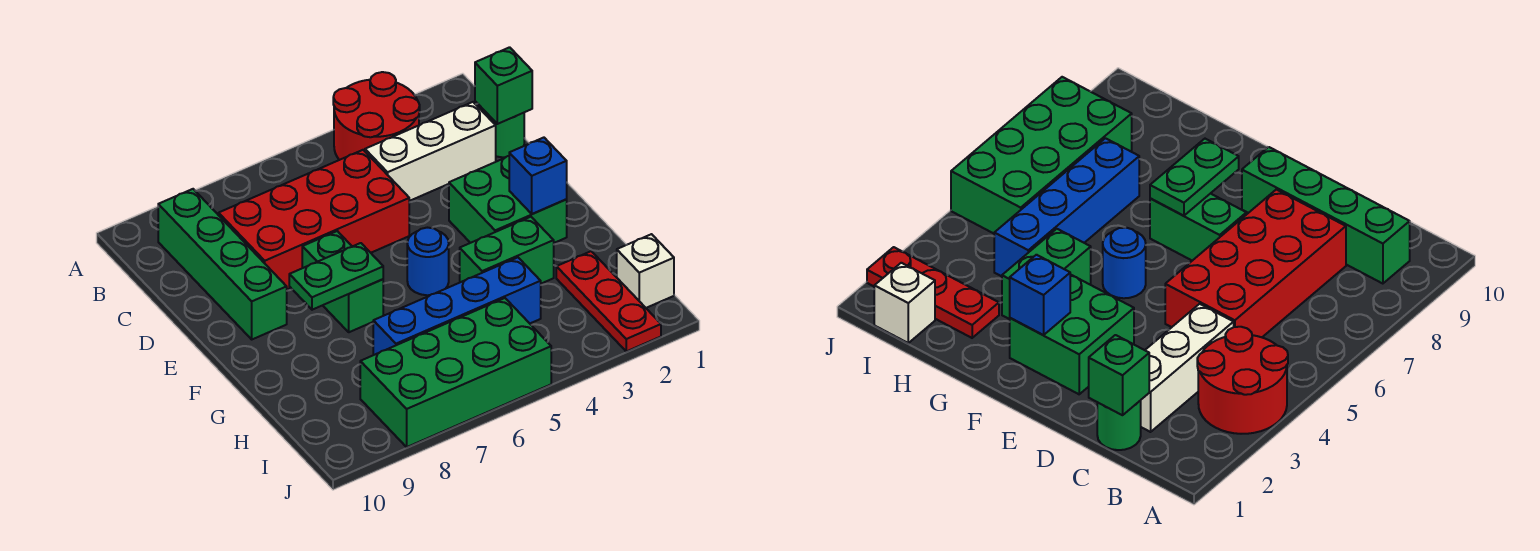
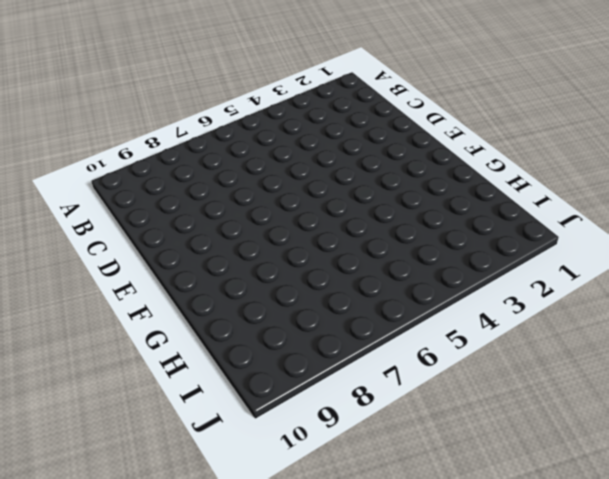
none -> red 2x2 round brick [333,72,420,160]
none -> green 1x4 brick [158,189,287,339]
none -> green 1x1 round brick [483,110,524,157]

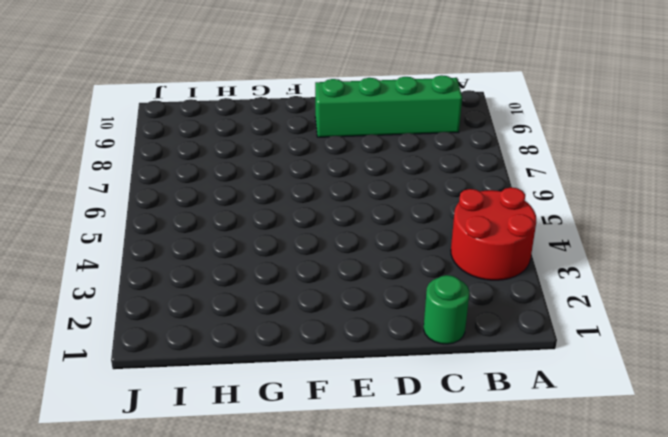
none -> white 1x3 brick [365,102,496,201]
none -> red 2x4 brick [219,150,409,289]
none -> green 2x2 brick [449,156,567,243]

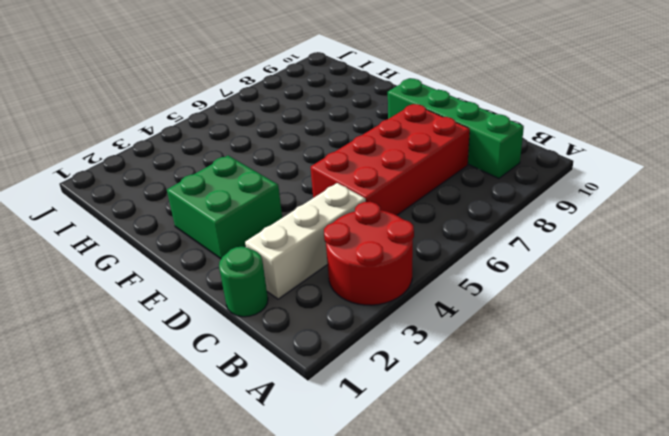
none -> green 1x2 brick [302,231,383,332]
none -> blue 1x1 round brick [407,228,449,295]
none -> green 1x2 brick [460,217,554,284]

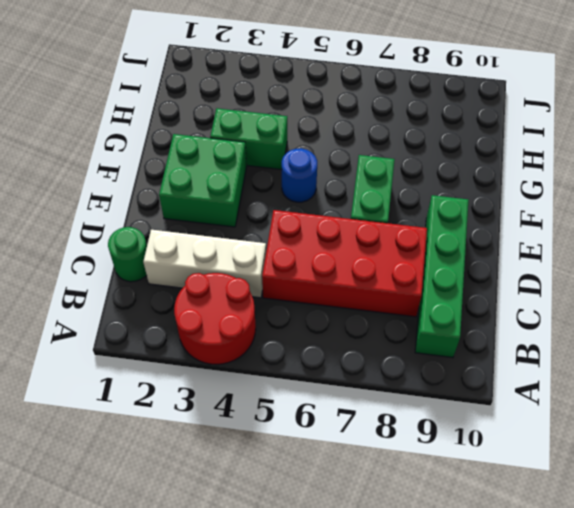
none -> red 1x3 plate [556,251,661,351]
none -> blue 1x4 brick [373,257,541,355]
none -> white 1x1 brick [617,234,674,308]

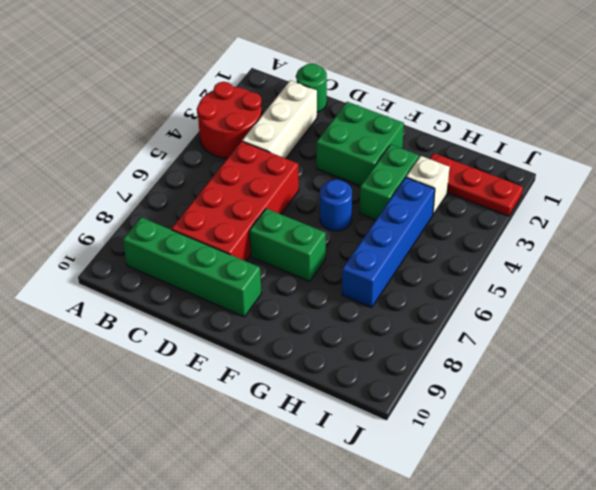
white 1x1 brick [406,156,450,214] -> white 1x1 brick moved to [617,234,674,308]
none -> green 2x4 brick [360,298,551,447]
none -> green 1x1 brick [475,47,532,124]
none -> blue 1x1 brick [509,138,567,214]

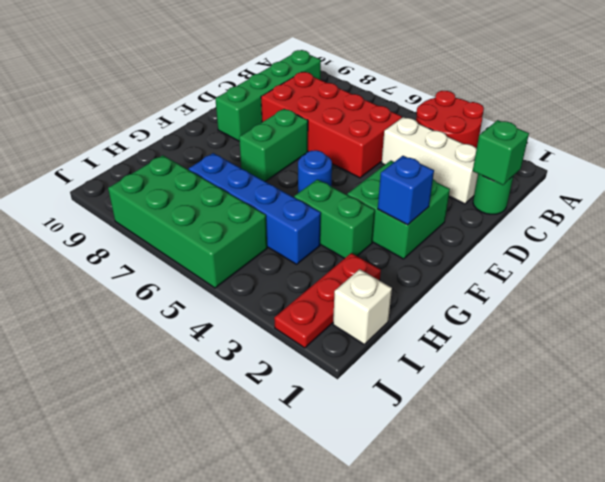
none -> green 1x2 plate [289,243,383,310]

